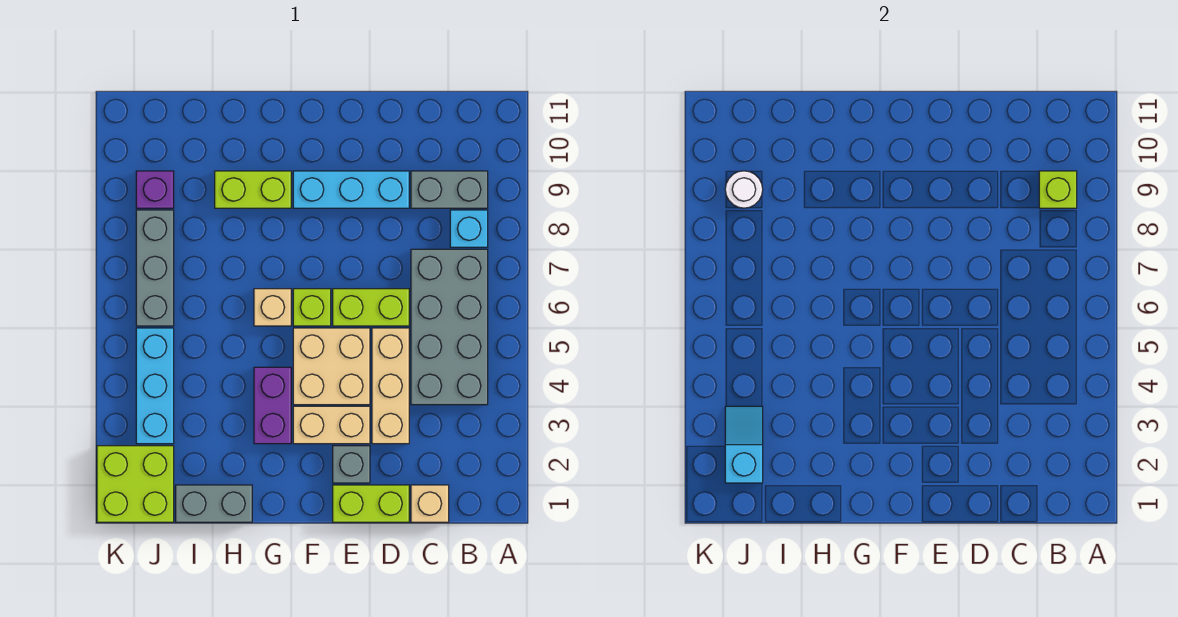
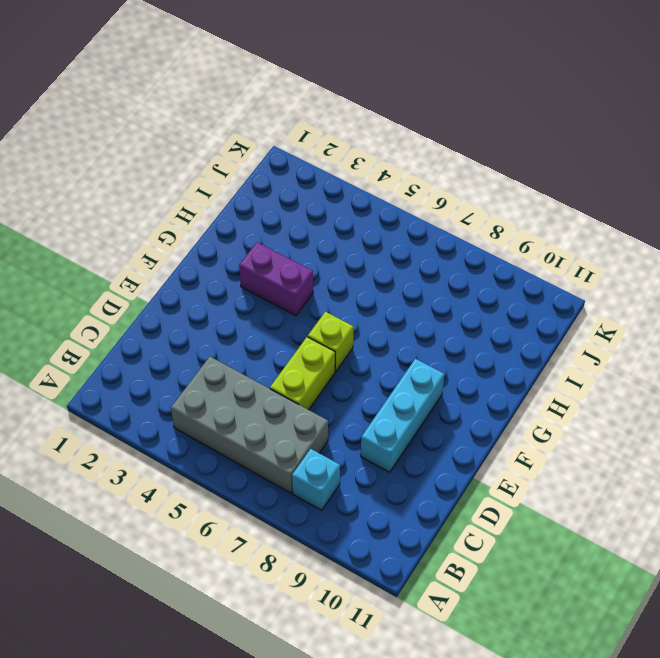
none -> grey 1x2 brick [411,171,488,208]
none -> tan 1x1 brick [411,485,449,522]
none -> lime 1x2 brick [333,485,409,522]

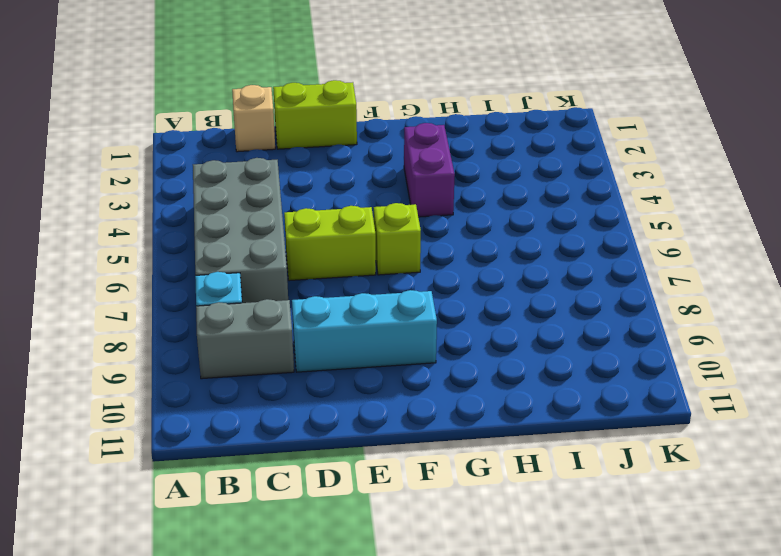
none -> tan 1x3 brick [372,328,409,444]
none -> grey 1x1 brick [333,446,370,483]
none -> tan 1x2 brick [293,406,370,444]

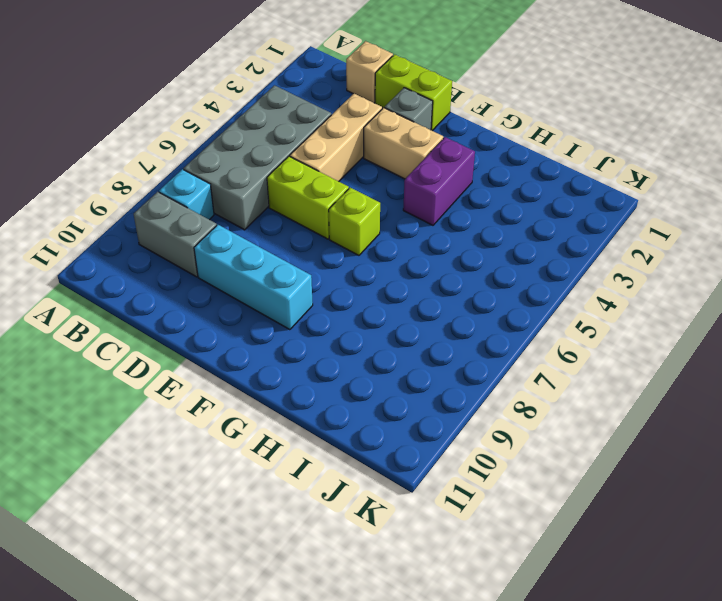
none -> tan 2x2 brick [293,328,370,405]
none -> tan 1x1 brick [254,289,291,326]
none -> lime 1x2 brick [215,171,291,208]

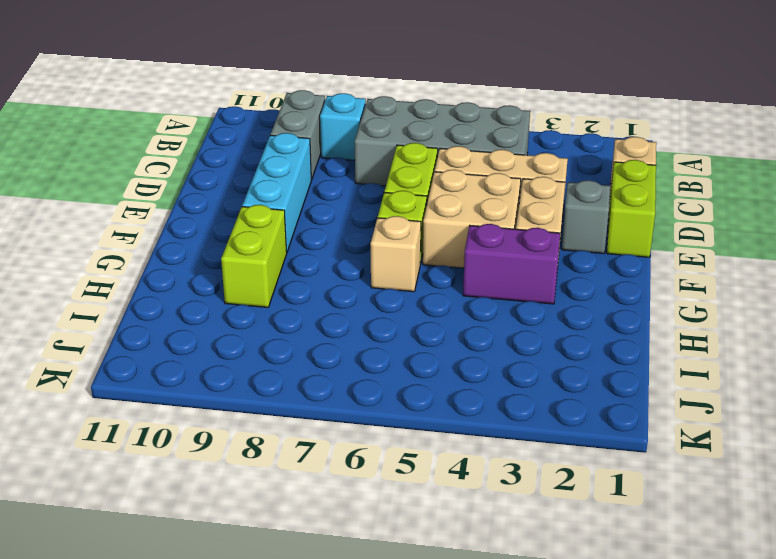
none -> grey 1x2 brick [176,485,252,522]
none -> lime 2x2 brick [97,446,174,522]
none -> cyan 1x3 brick [136,328,174,444]

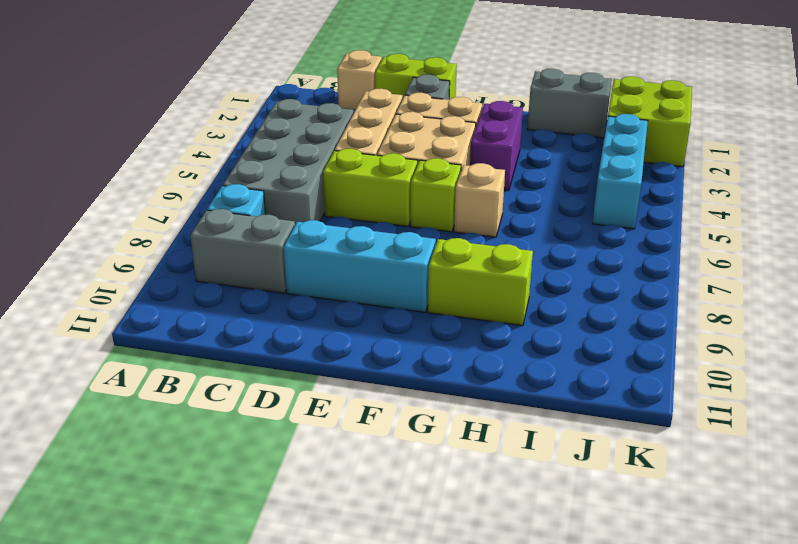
none -> grey 1x3 brick [136,210,174,326]
none -> purple 1x1 brick [136,171,174,208]
none -> lime 1x1 brick [1039,171,1077,208]

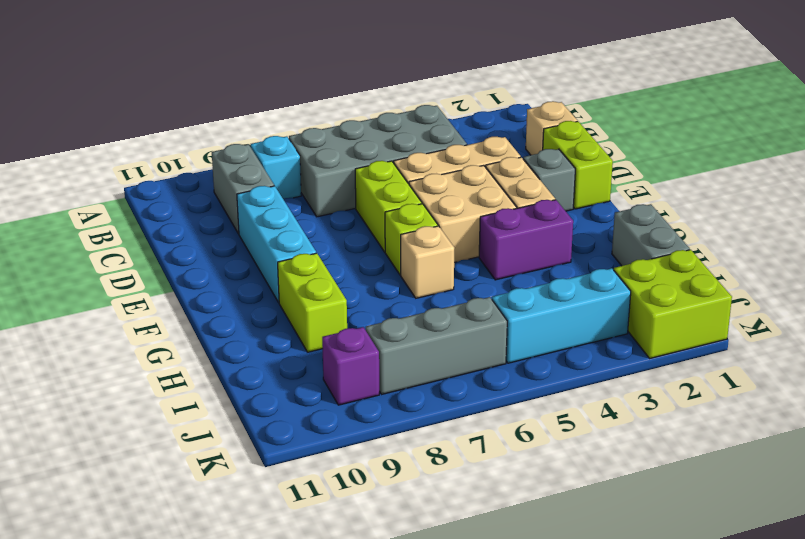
none -> lime 1x1 brick [1039,171,1077,208]
none -> cyan 1x2 slope [725,406,763,483]
none -> white 1x1 round brick [725,171,763,208]

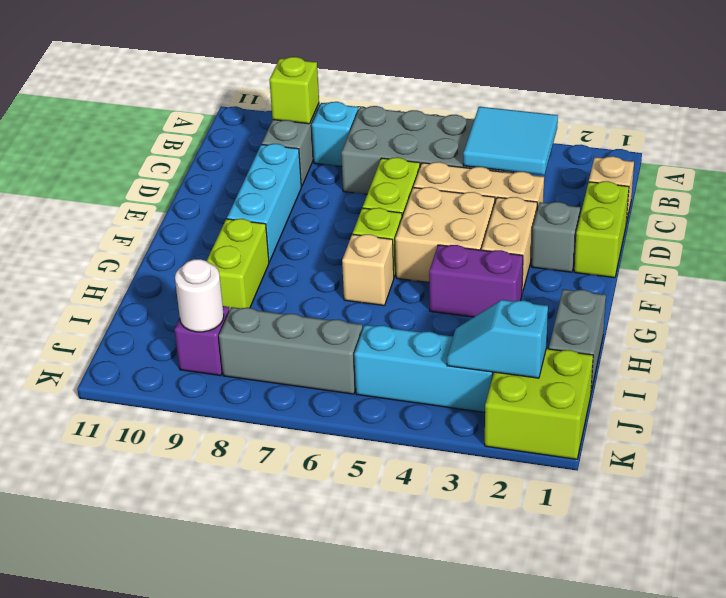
cyan 2x2 tile [463,107,558,175] -> none

